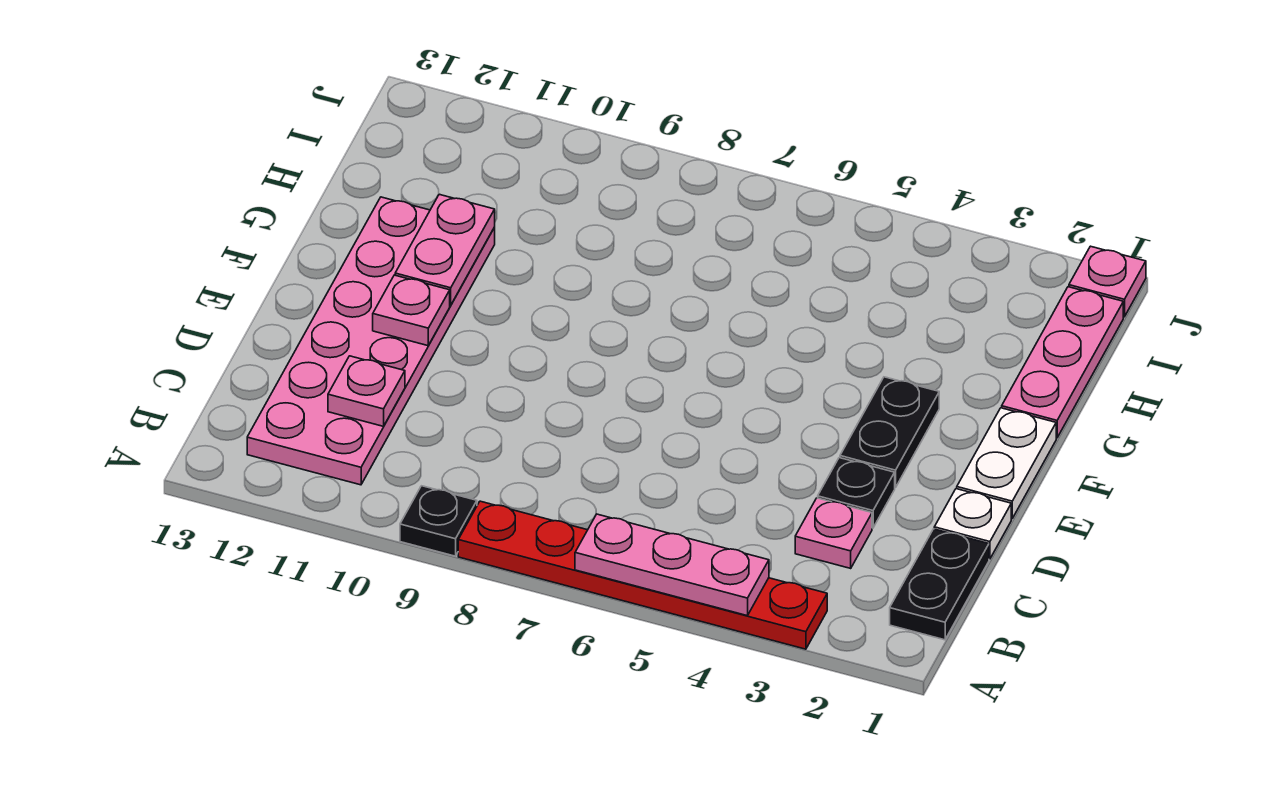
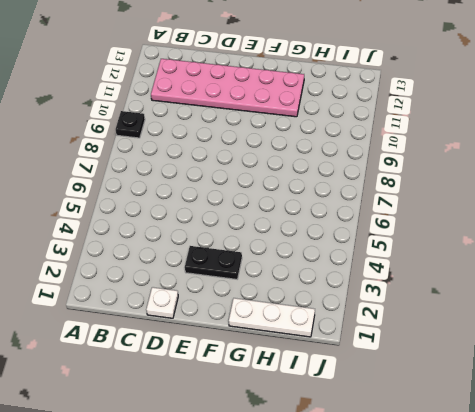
white 1x3 plate [229,298,315,337] -> pink 1x3 plate [1002,287,1123,438]
none -> red 1x6 plate [458,501,827,649]
none -> black 1x2 plate [890,529,989,640]
none -> pink 1x1 plate [795,498,872,568]

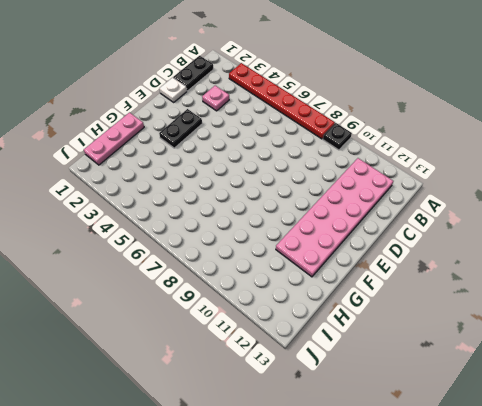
none -> black 1x1 plate [818,458,895,528]
none -> white 1x2 plate [957,408,1056,519]
none -> pink 1x1 plate [1069,246,1146,317]

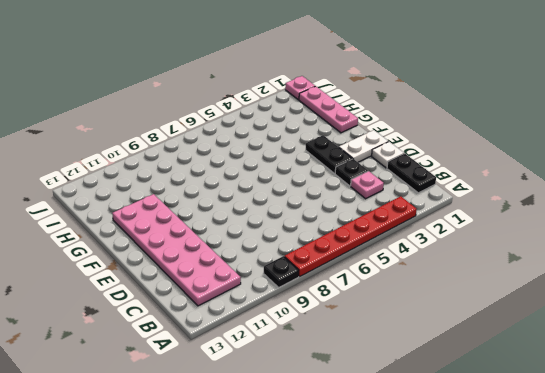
white 1x2 plate [339,130,388,162] -> white 1x2 plate turned to [957,408,1056,519]
none -> pink 1x3 plate [575,514,769,616]
none -> pink 1x1 plate [328,356,405,426]
none -> pink 1x1 plate [373,275,450,346]

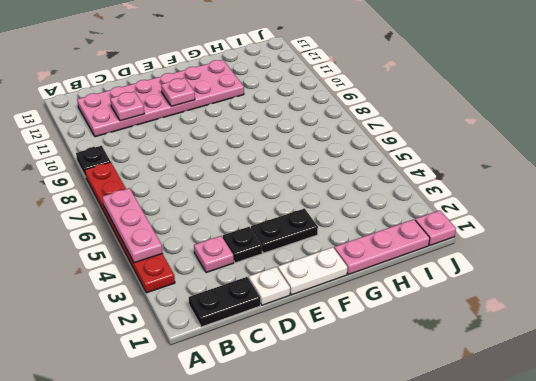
none -> pink 1x2 plate [395,194,495,305]

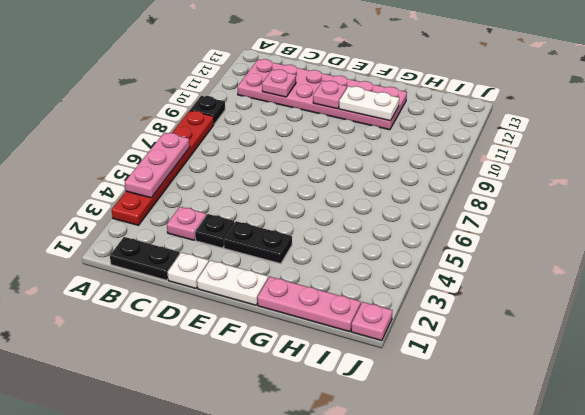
white 1x2 plate [339,86,399,121] -> pink 1x2 plate [395,194,495,305]

